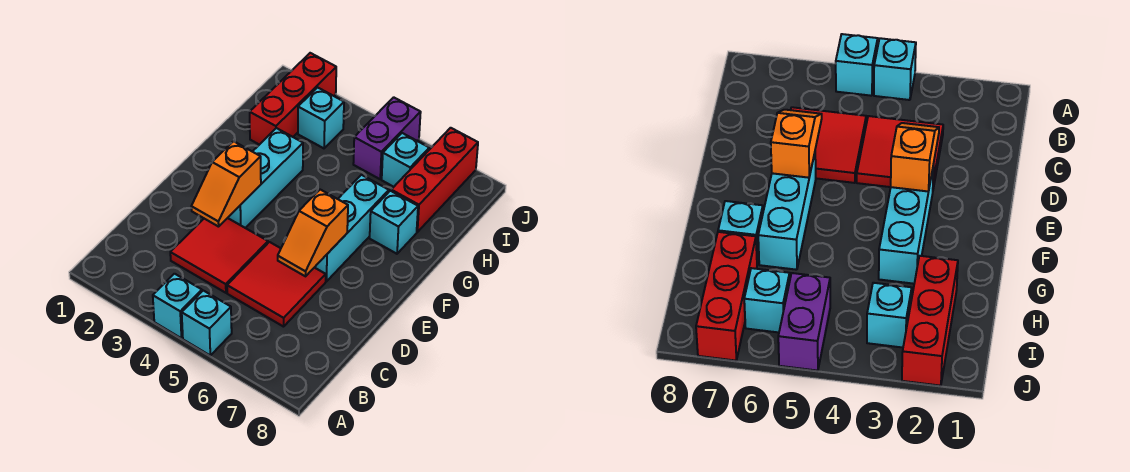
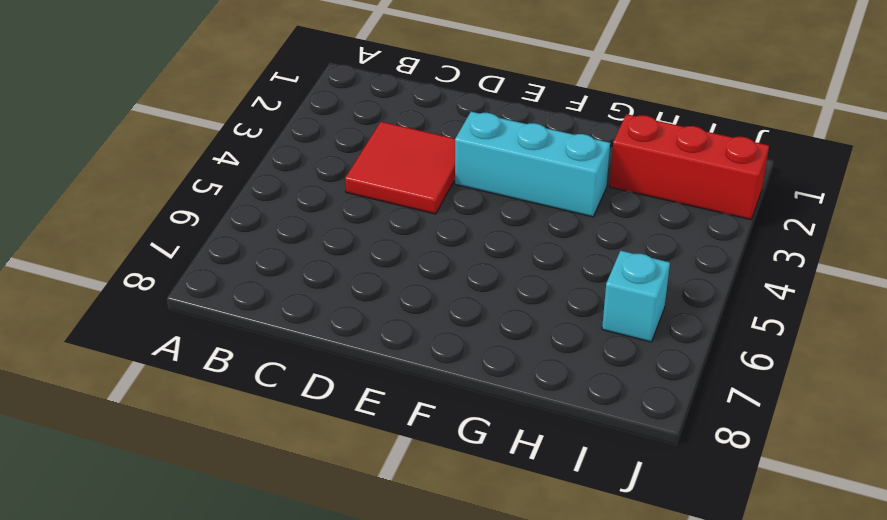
none -> cyan 1x1 brick [153,274,202,338]
none -> cyan 1x1 brick [182,291,232,355]
none -> red 2x2 tile [227,242,326,327]

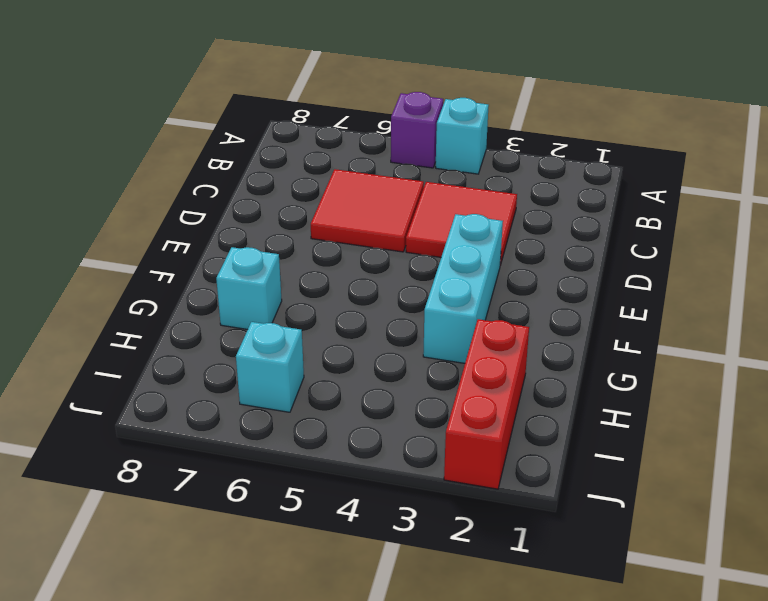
purple 1x1 brick [391,92,443,168] -> cyan 1x1 brick [182,291,232,355]
none -> cyan 1x3 brick [314,175,389,282]
none -> red 1x3 brick [391,128,478,232]
none -> cyan 1x1 brick [298,87,344,148]

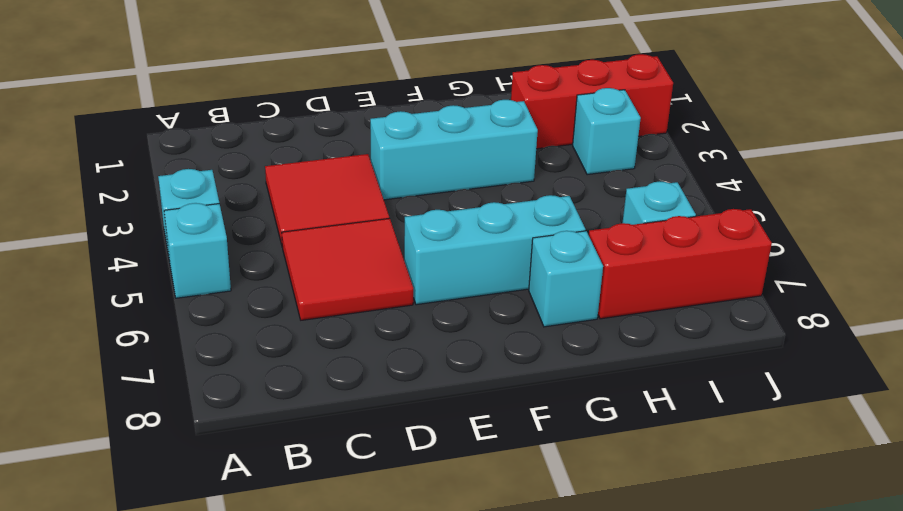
none -> purple 1x2 brick [353,97,421,179]
none -> orange 1x2 slope [191,141,261,227]
none -> orange 1x2 slope [278,190,348,276]

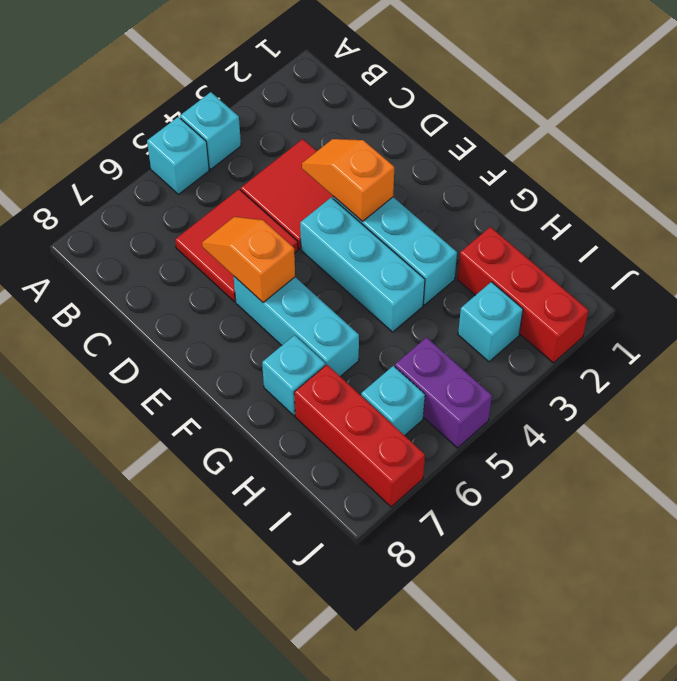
cyan 1x3 brick [300,197,425,332] -> none

